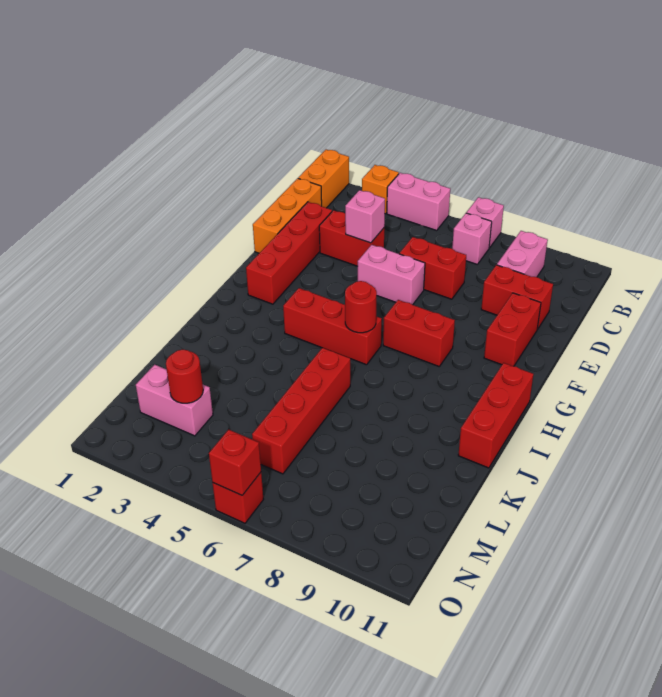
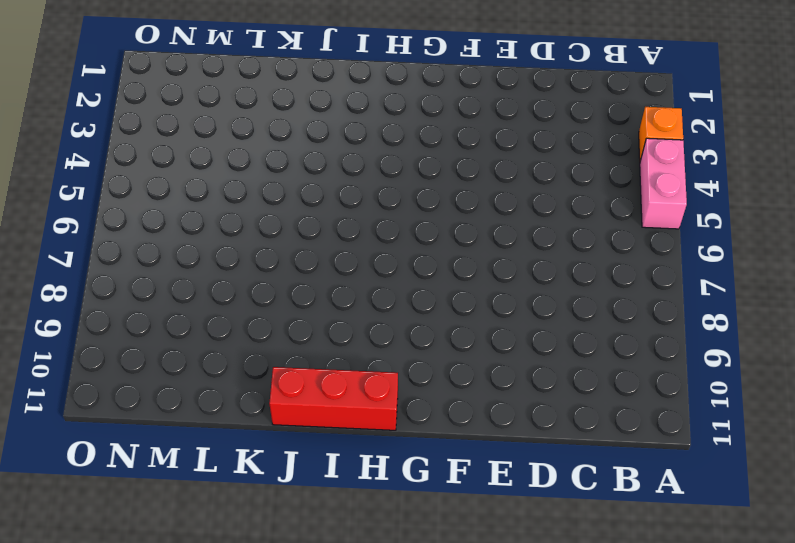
none -> orange 1x2 brick [298,149,349,208]
none -> pink 1x1 brick [466,197,504,248]
none -> pink 1x1 brick [452,213,492,264]

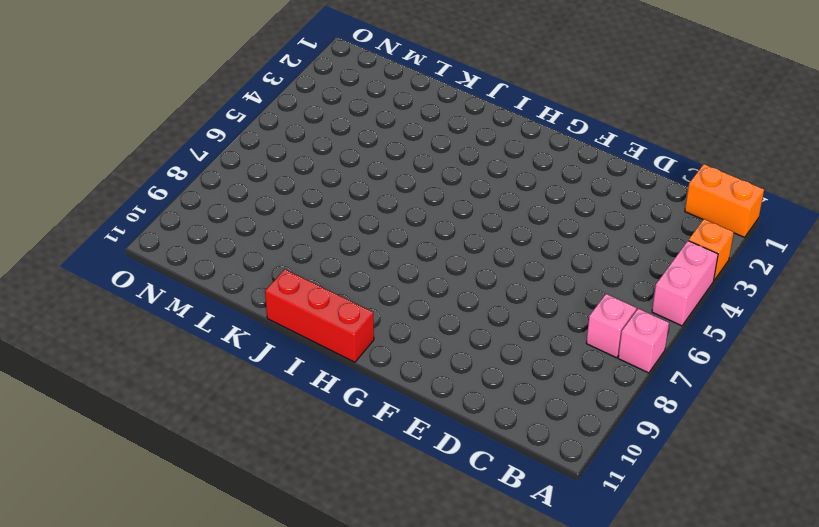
none -> pink 1x2 brick [497,231,548,277]
none -> orange 1x3 brick [253,178,322,253]
none -> red 1x4 brick [246,202,332,304]

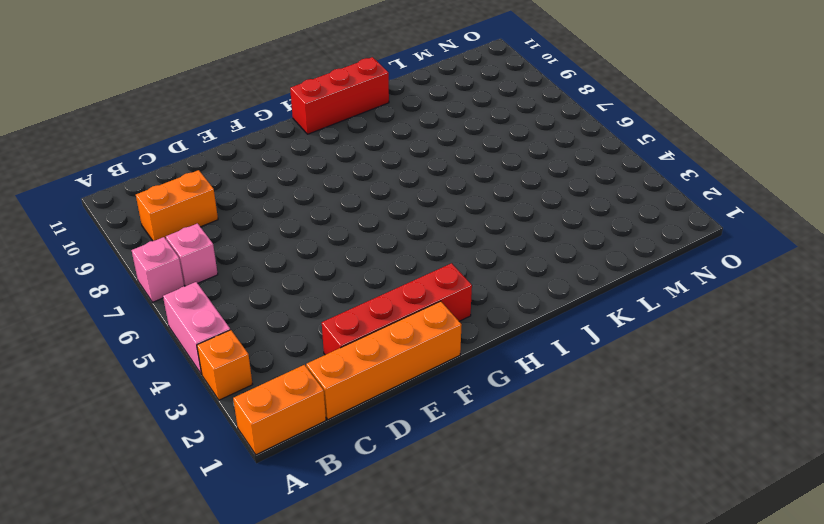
orange 1x2 brick [136,170,218,241] -> pink 1x2 brick [497,231,548,277]
orange 1x4 brick [306,301,462,420] -> orange 1x3 brick [253,178,322,253]
none -> red 1x2 brick [319,210,384,266]
none -> red 1x2 brick [399,237,466,299]
none -> red 1x2 brick [481,265,553,329]

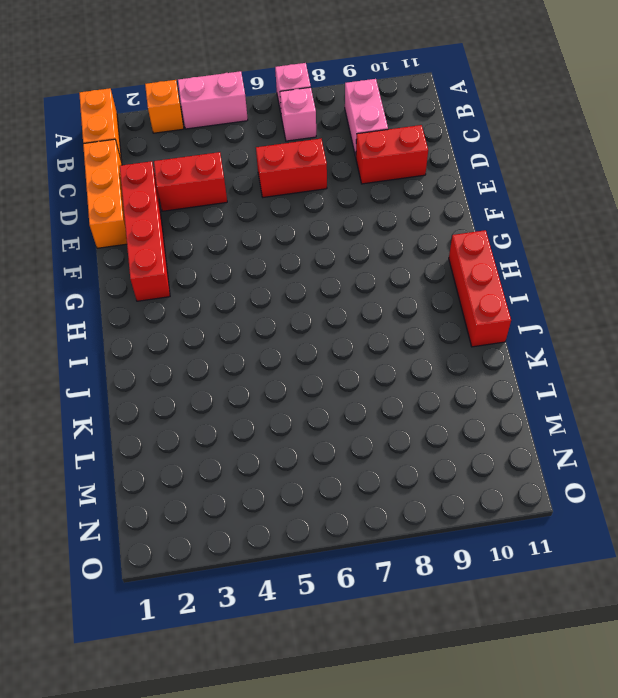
none -> pink 1x2 brick [358,245,425,305]
none -> red 1x2 brick [484,293,541,366]
none -> red 1x2 brick [383,300,455,366]

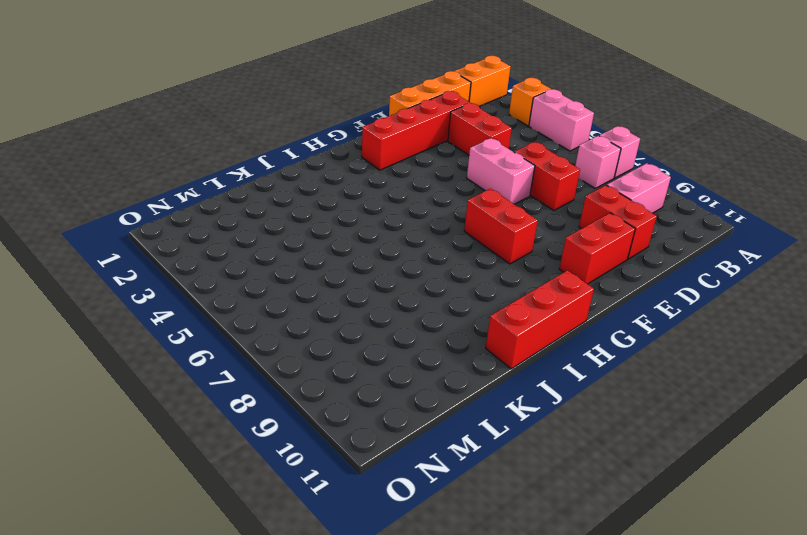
none -> red 1x3 brick [283,288,382,365]
none -> red 1x4 brick [252,348,350,474]
none -> pink 1x2 brick [136,364,213,436]

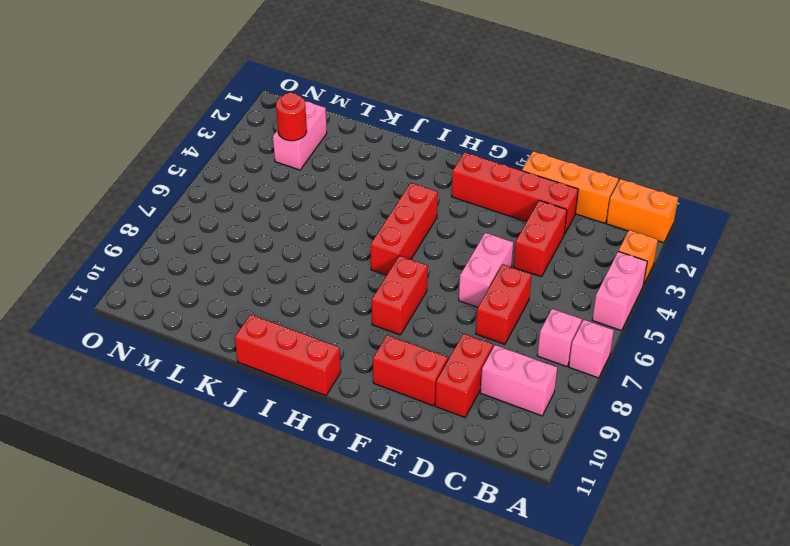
none -> red 1x4 brick [252,348,350,474]
none -> red 1x1 brick [213,473,264,523]
none -> pink 1x1 brick [345,190,385,243]

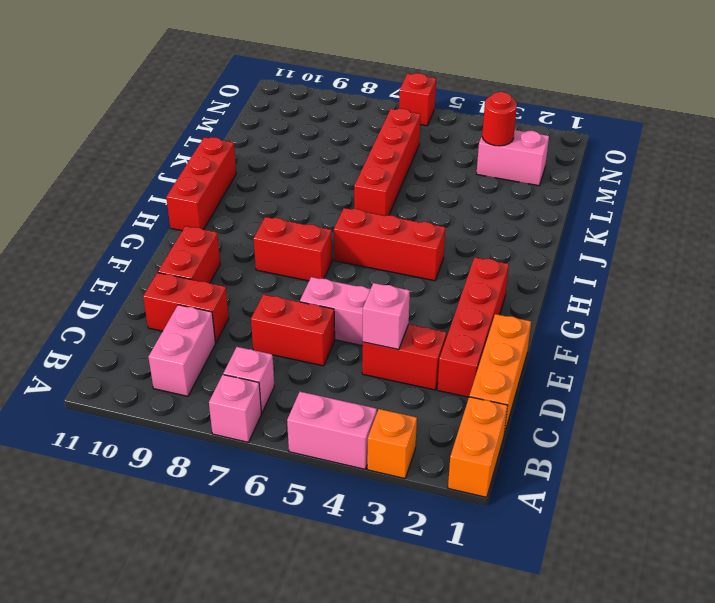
none -> red 1x1 round brick [345,281,377,333]
none -> red 1x1 brick [209,430,261,495]

